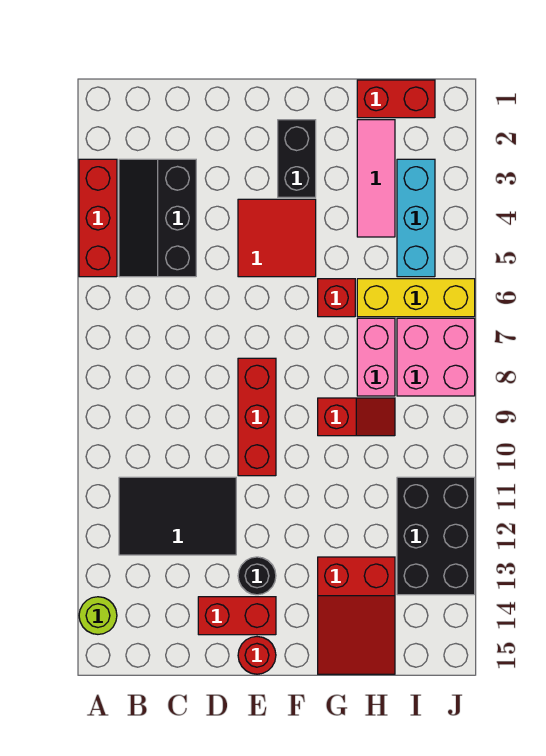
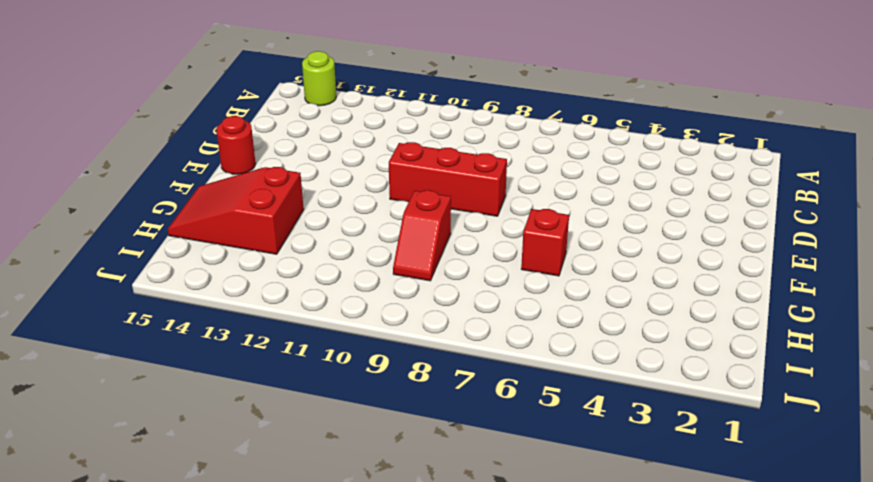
none -> red 1x3 brick [79,159,117,277]
none -> black 2x3 slope [119,159,196,277]
none -> black 2x3 tile [119,477,236,555]

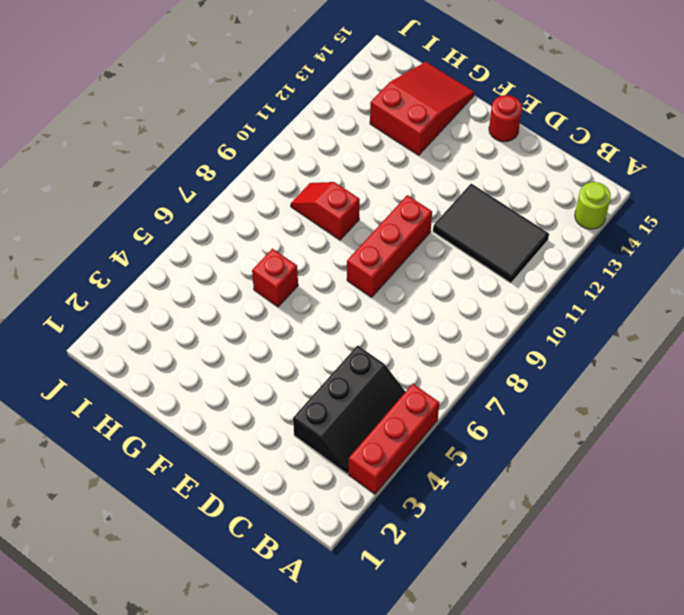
none -> red 1x2 brick [198,597,276,635]
none -> red 2x2 tile [238,199,316,277]
none -> black 1x1 round brick [238,557,276,595]

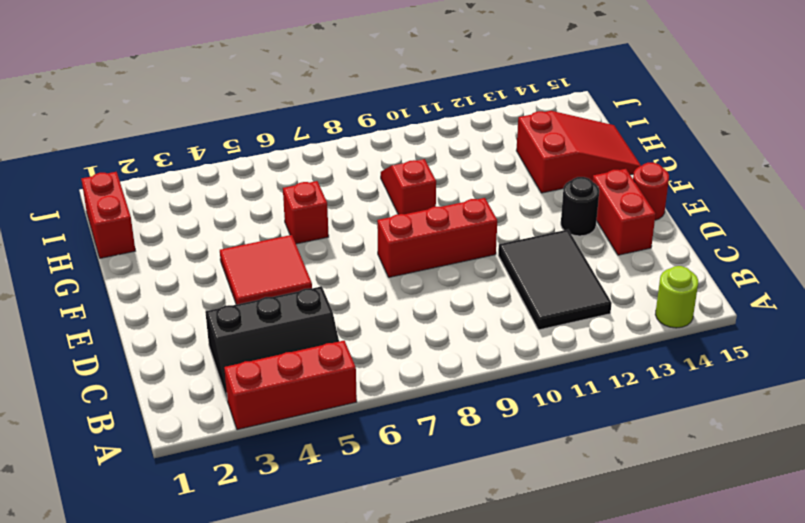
none -> black 1x2 brick [278,120,316,197]
none -> pink 1x3 tile [357,120,395,237]
none -> yellow 1x3 brick [357,279,475,317]

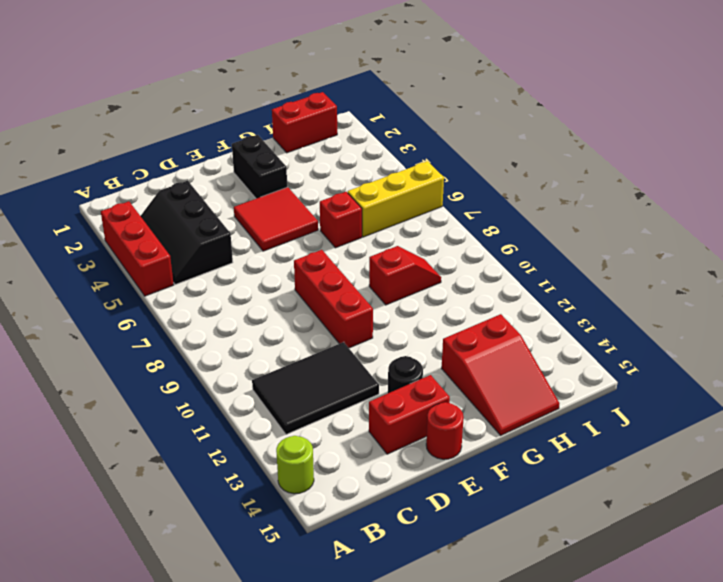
none -> pink 1x3 tile [357,120,395,237]
none -> pink 1x2 brick [357,318,395,396]
none -> cyan 1x3 brick [397,159,435,277]

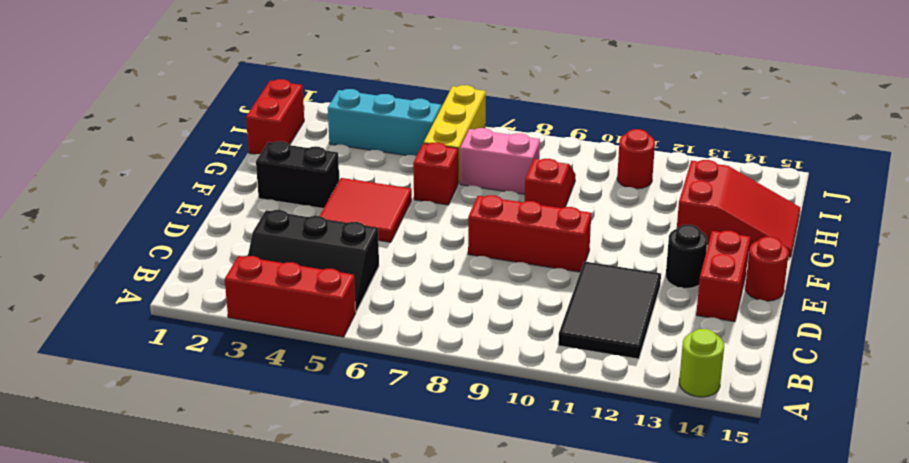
red 1x1 round brick [617,129,655,189] -> black 2x3 brick [397,477,475,595]
none -> pink 1x3 tile [357,120,395,237]
none -> pink 2x2 brick [397,318,475,396]

